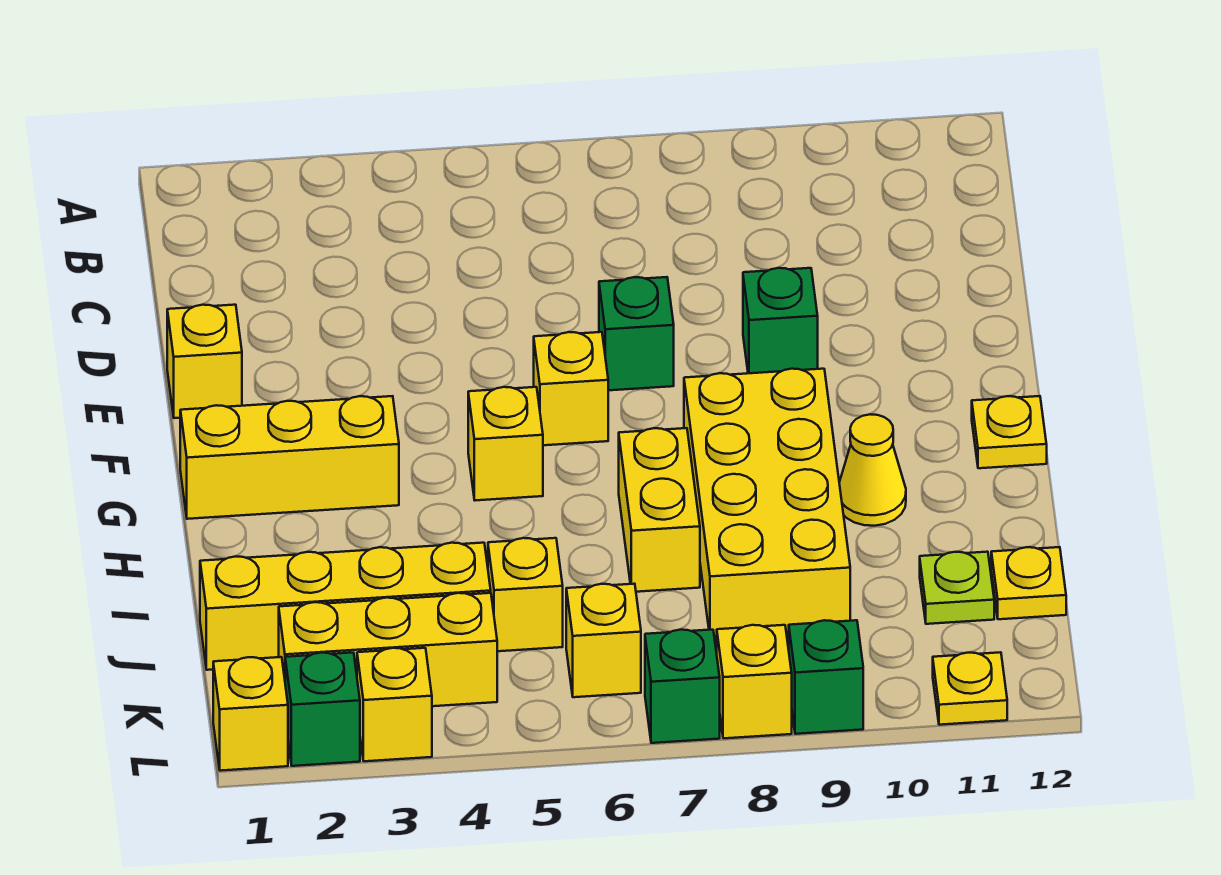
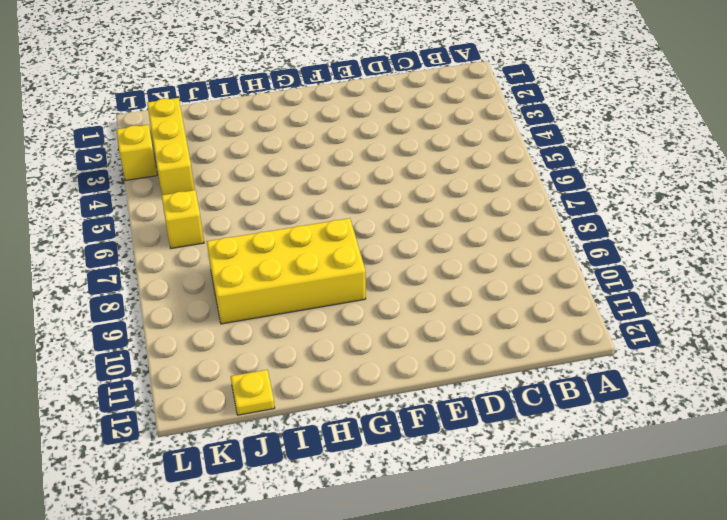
none -> yellow 1x1 brick [167,305,242,418]
none -> green 1x1 brick [599,277,674,390]
none -> green 1x1 brick [743,268,818,373]

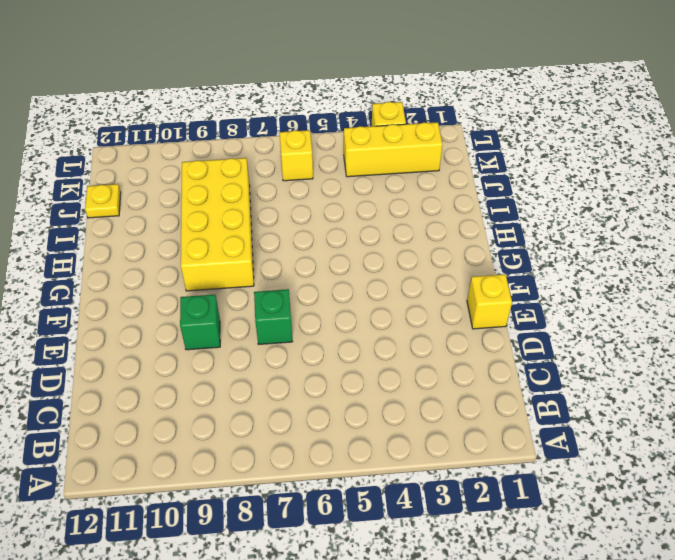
none -> yellow 1x1 brick [534,332,608,445]
none -> yellow 1x3 brick [180,396,399,519]
none -> yellow 1x1 brick [468,387,543,500]

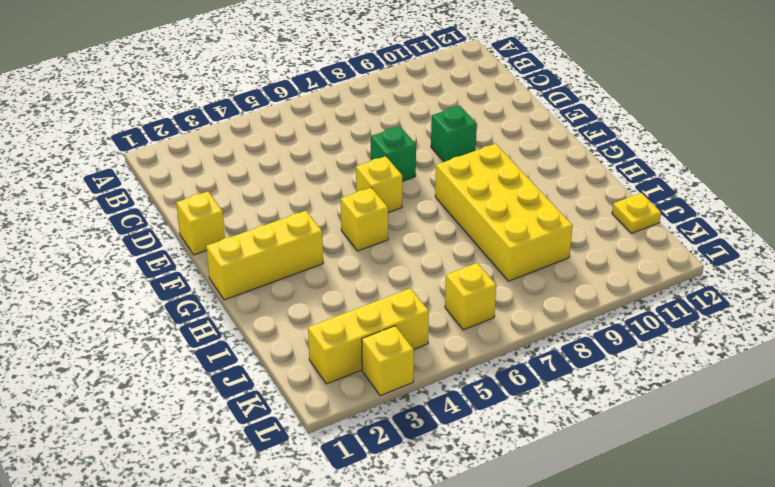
none -> yellow 1x1 plate [972,396,1047,468]
none -> yellow 1x2 brick [619,428,700,592]
none -> yellow 1x1 cone [839,414,906,526]

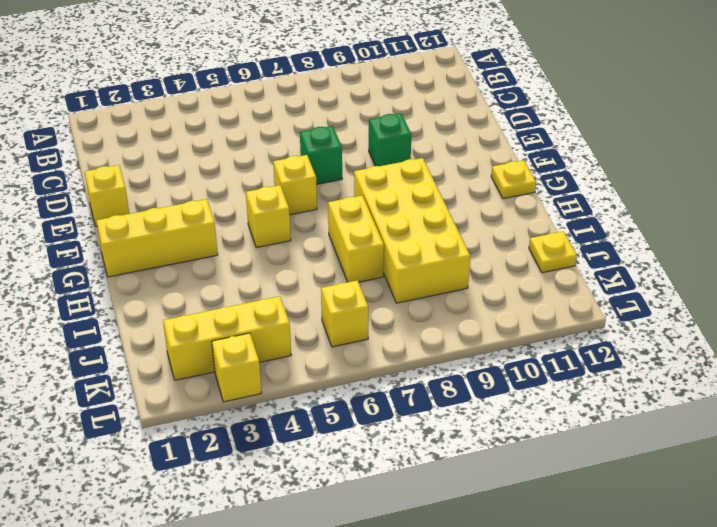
none -> yellow 1x1 cone [839,414,906,526]
none -> yellow 1x4 brick [200,543,491,670]
none -> yellow 1x1 brick [488,538,563,651]

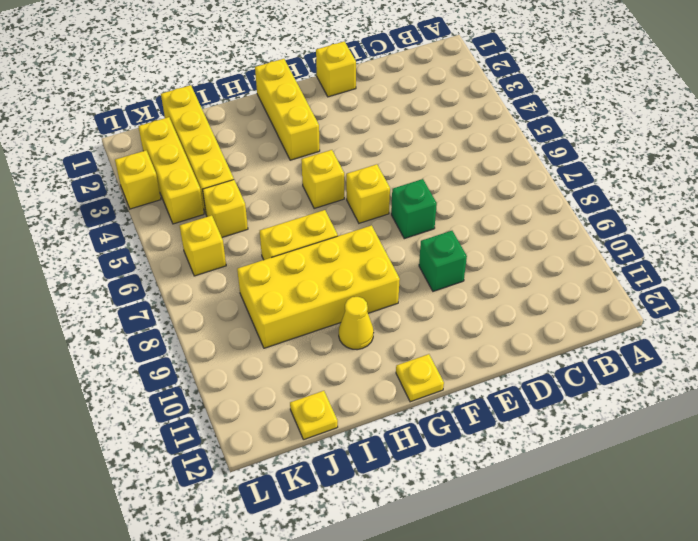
none -> lime 1x1 plate [920,552,994,624]
none -> yellow 1x1 brick [213,657,288,771]
none -> green 1x1 brick [285,653,360,766]

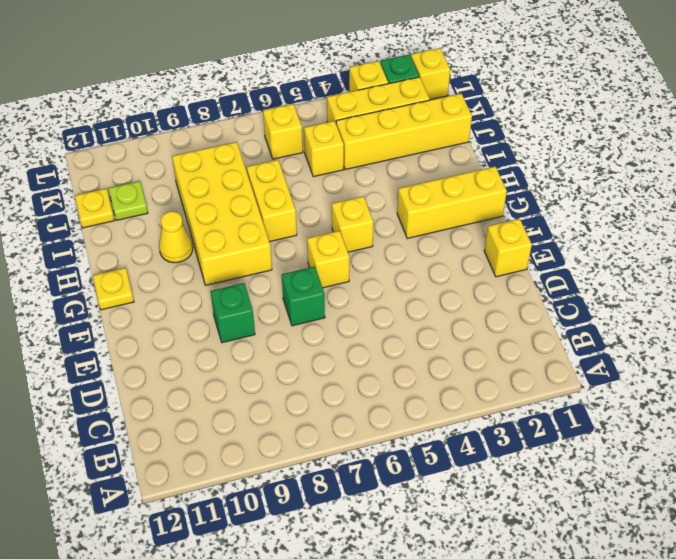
none -> green 1x1 brick [645,630,720,743]
none -> yellow 1x1 brick [717,625,792,738]
none -> green 1x1 brick [789,620,863,734]

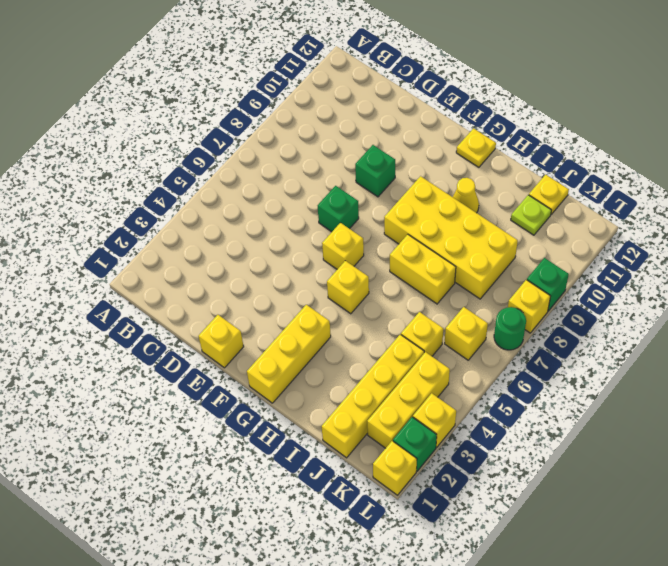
green 1x1 round brick [494,307,526,350] -> green 1x1 brick [645,630,720,743]
none -> yellow 1x1 plate [933,652,1007,725]

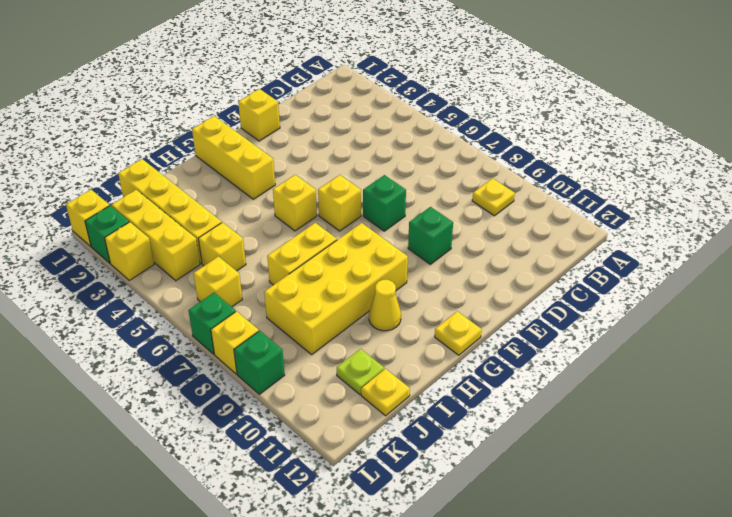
yellow 1x1 plate [472,178,515,216] -> yellow 1x1 plate moved to [933,652,1007,725]

